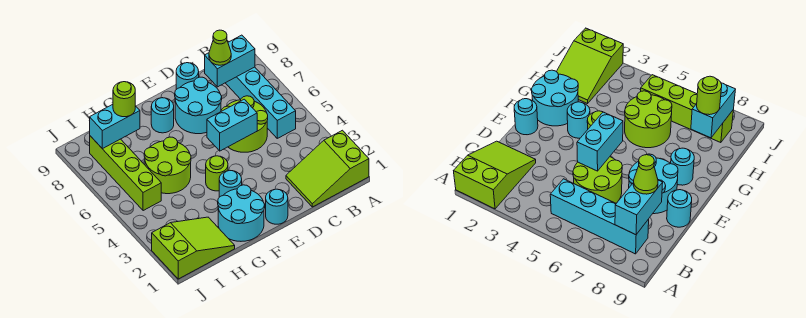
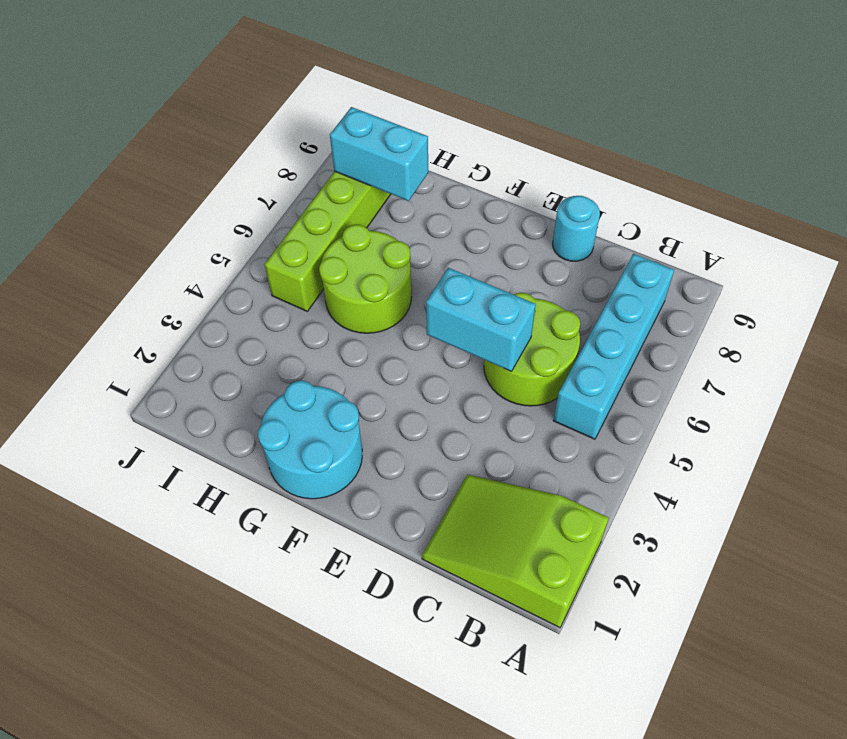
none -> cyan 2x2 round brick [175,77,222,134]
none -> cyan 1x1 round brick [266,189,288,224]
none -> cyan 1x1 round brick [219,170,242,197]

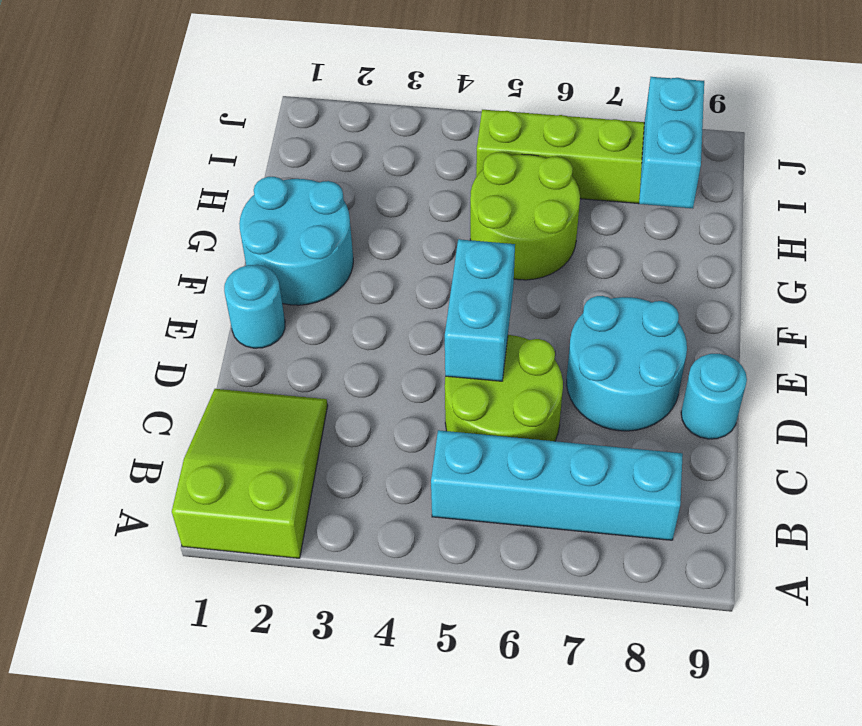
none -> cyan 1x1 round brick [219,170,242,197]
none -> lime 1x1 round brick [206,156,228,191]
none -> cyan 1x1 round brick [151,98,174,133]

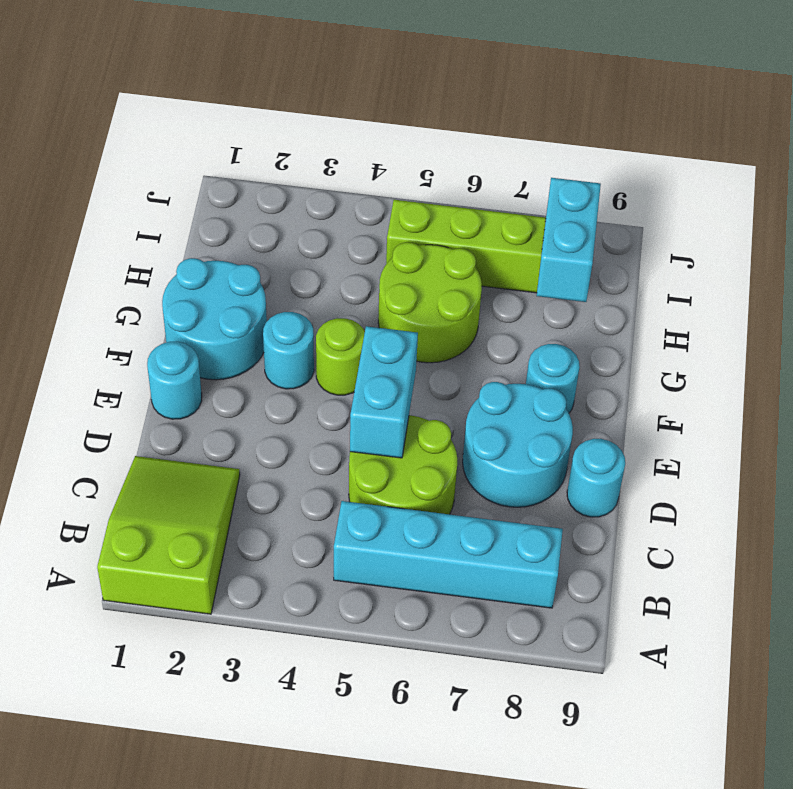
none -> lime 2x3 slope [152,217,235,279]
none -> cyan 1x2 brick [205,35,255,87]
none -> lime 1x1 cone [209,30,231,65]

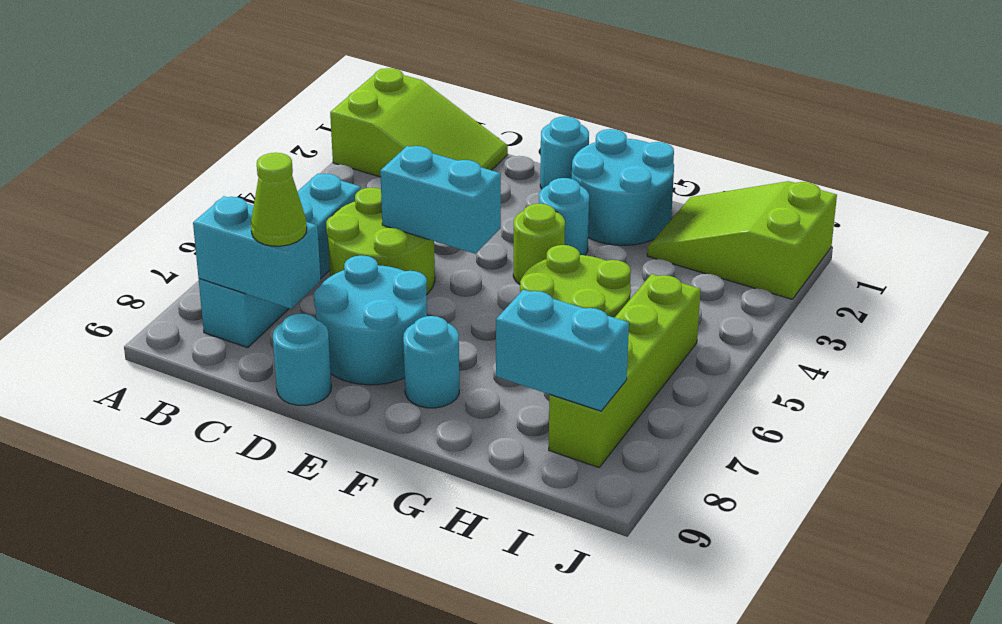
none -> lime 1x1 round brick [113,82,135,117]

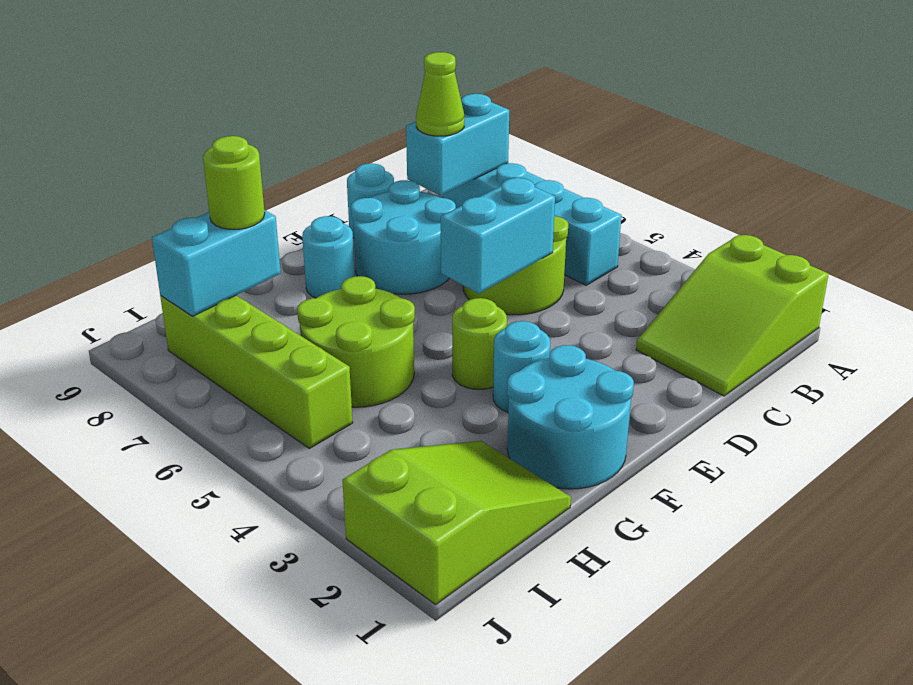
none -> cyan 1x1 round brick [266,189,288,224]

